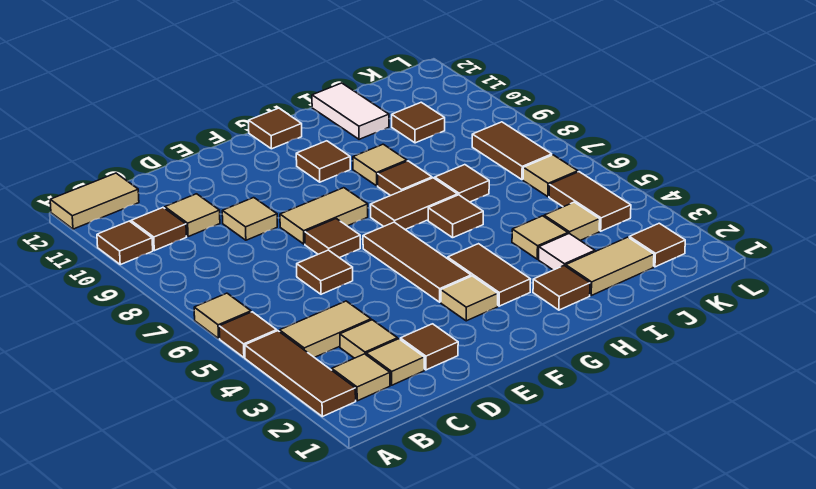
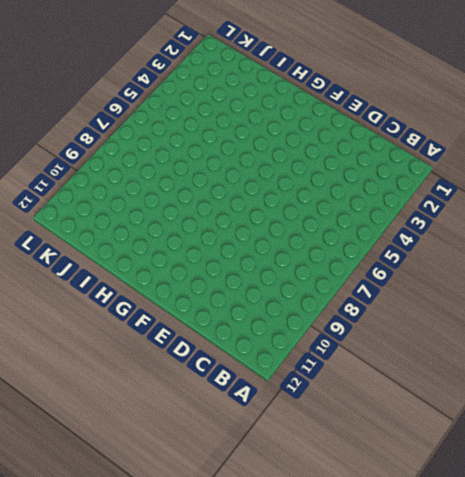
none -> brown 1x3 tile [245,331,356,417]
none -> brown 1x1 tile [219,312,277,358]
none -> tan 1x1 tile [194,293,251,338]
none -> brown 1x1 tile [97,221,153,265]

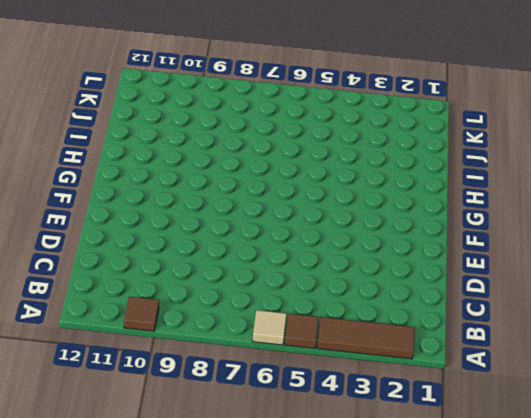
none -> tan 1x2 tile [50,173,139,229]
none -> tan 1x1 tile [332,354,390,401]
none -> tan 1x2 tile [280,301,371,357]
none -> brown 1x1 tile [131,208,186,251]

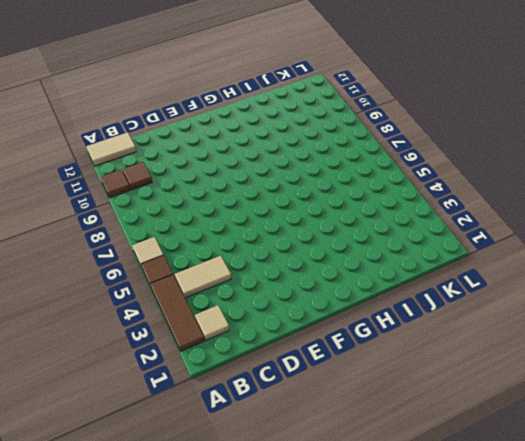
none -> tan 1x1 tile [366,339,424,385]
none -> tan 1x1 tile [340,320,397,358]
none -> tan 1x1 tile [165,194,220,237]
none -> brown 1x1 tile [400,324,458,370]

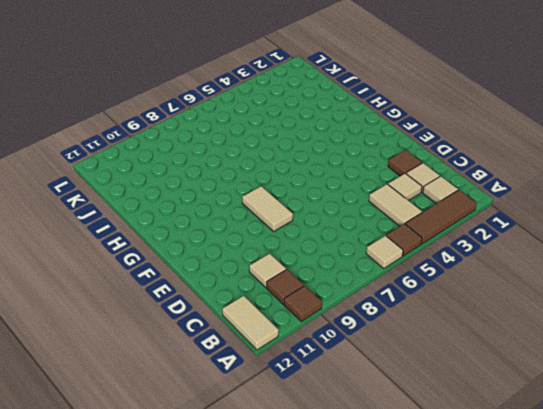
none -> brown 1x1 tile [297,250,353,294]
none -> tan 1x1 tile [222,198,277,240]
none -> brown 1x1 tile [305,219,360,258]
none -> tan 1x1 tile [441,276,498,321]

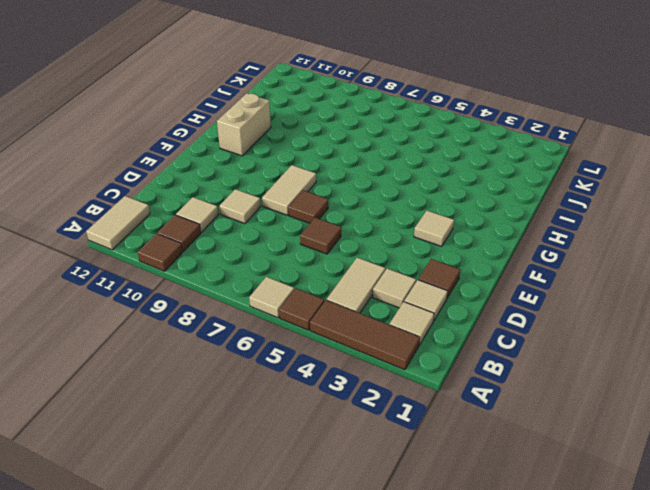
tan 1x2 brick [217,93,271,156] -> none
none -> brown 1x3 tile [363,222,471,302]
none -> brown 1x2 tile [448,244,530,306]
none -> brown 1x2 tile [370,178,458,229]
none -> brown 1x1 tile [296,141,350,182]

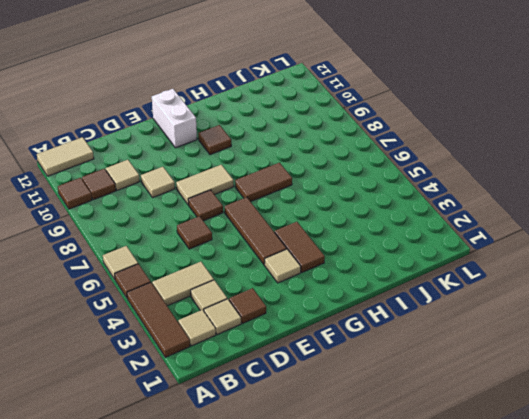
white 1x2 brick [152,89,197,148] -> none
none -> brown 1x1 tile [249,108,302,149]
none -> brown 1x1 tile [533,266,590,310]
none -> brown 1x1 tile [428,195,483,238]
none -> brown 1x1 tile [378,161,432,196]

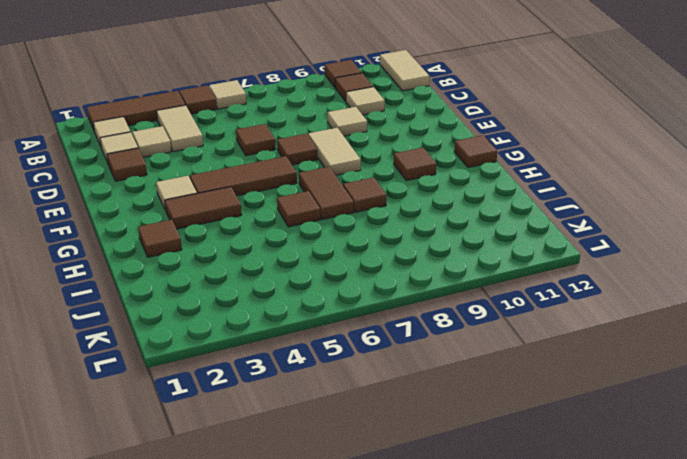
none -> tan 1x1 tile [353,144,407,186]
none -> tan 1x2 tile [566,237,654,295]
none -> white 1x1 tile [539,234,595,270]
none -> tan 1x1 tile [512,216,568,259]

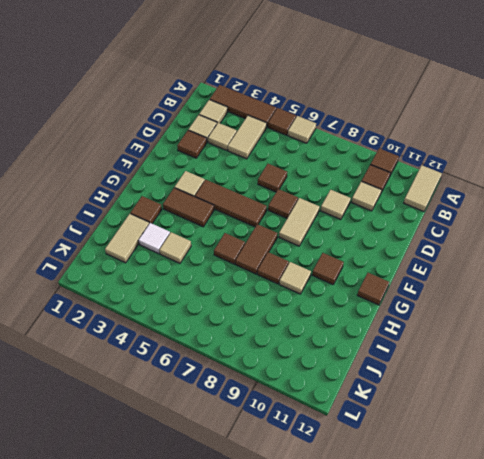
none -> brown 1x1 tile [435,165,489,202]
none -> white 1x2 tile [312,83,389,139]
none -> tan 1x1 tile [544,202,600,241]
none -> brown 1x1 tile [392,102,445,143]

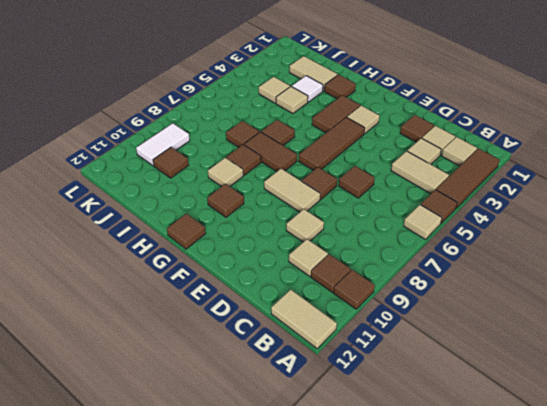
white 1x2 tile [136,123,190,166] -> white 1x2 tile moved to [312,83,389,139]
none -> brown 1x1 tile [629,223,685,267]
none -> brown 1x2 tile [549,172,631,231]
none -> tan 1x1 tile [523,155,578,197]
none -> brown 1x2 tile [472,122,552,180]

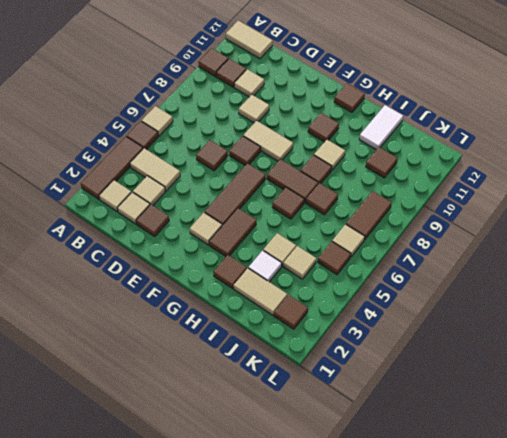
brown 1x1 tile [318,241,351,275] -> brown 1x2 tile [549,172,631,231]

